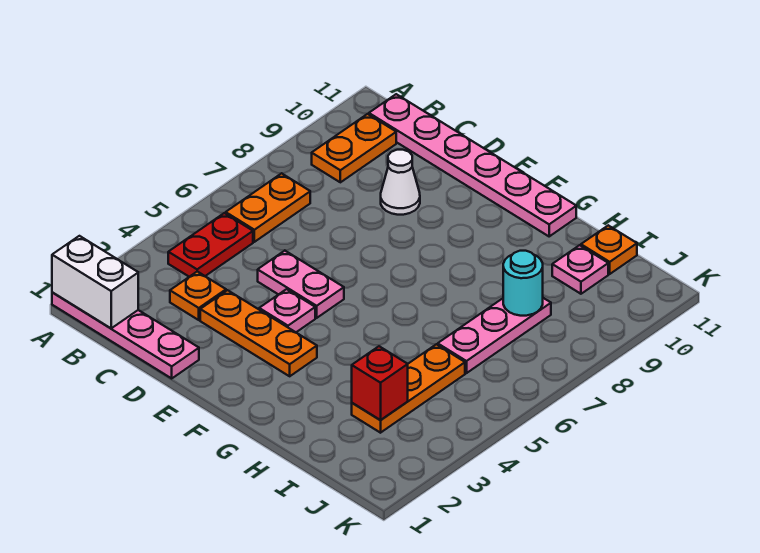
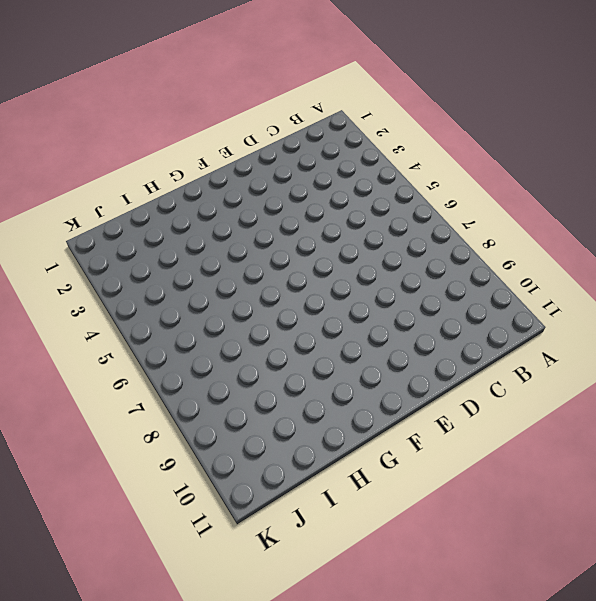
none -> pink 1x4 plate [52,292,199,378]
none -> red 1x2 plate [168,213,253,277]
none -> orange 1x2 plate [226,173,310,242]

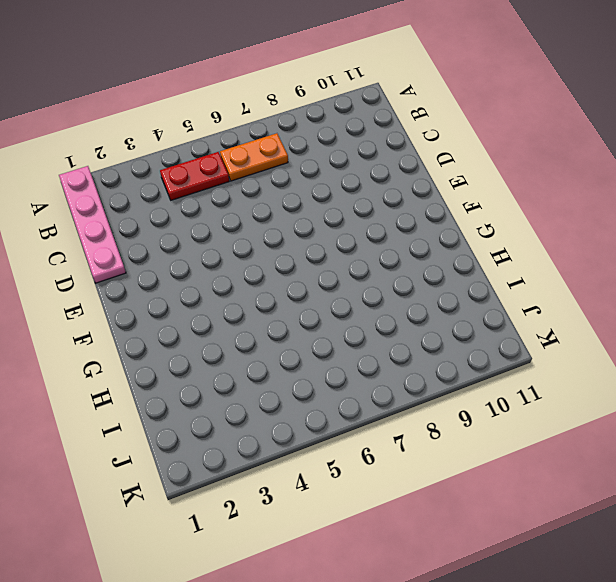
none -> orange 1x2 plate [312,114,396,182]
none -> pink 1x6 plate [369,94,576,236]
none -> orange 1x1 plate [170,272,226,320]

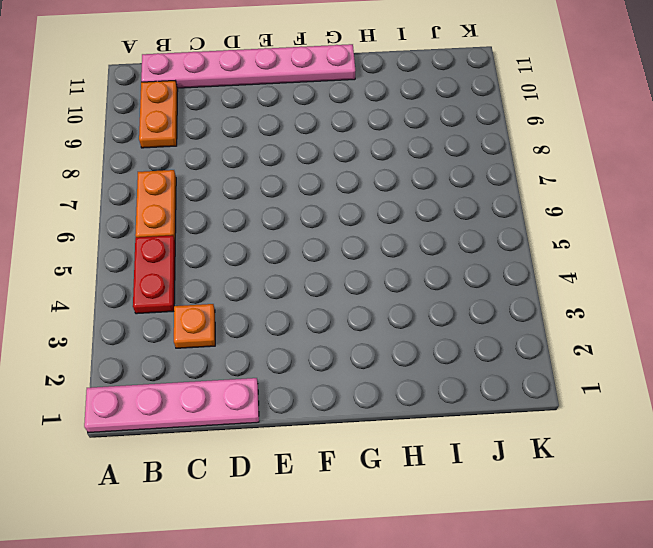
none -> orange 1x3 plate [200,290,317,376]
none -> pink 1x2 plate [258,251,344,318]
none -> white 1x1 cone [381,150,420,215]

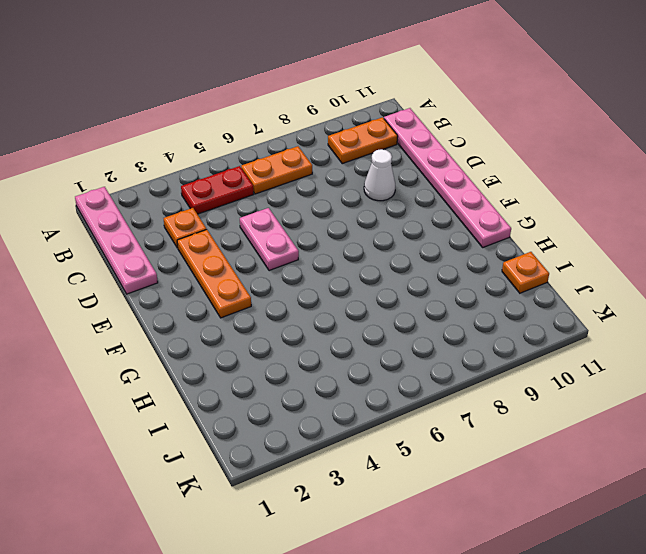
none -> pink 1x1 plate [259,289,315,332]
none -> orange 1x3 plate [352,344,465,433]
none -> pink 1x3 plate [438,298,551,373]

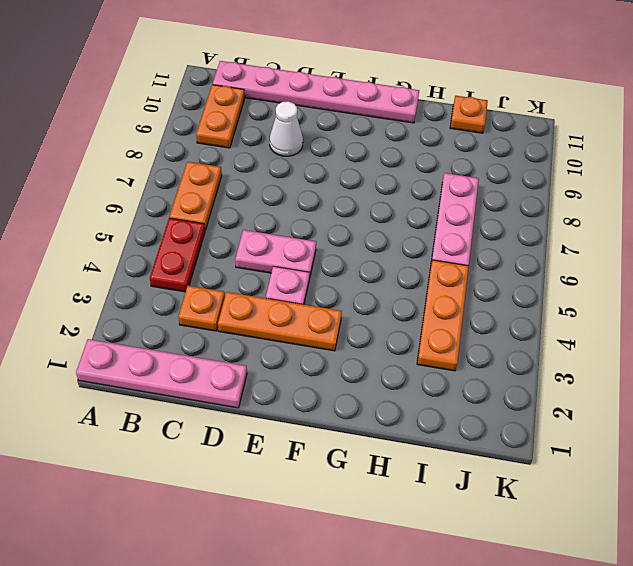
none -> pink 1x1 plate [552,245,608,294]
none -> white 1x2 brick [52,236,138,328]
none -> red 1x1 brick [352,346,408,420]

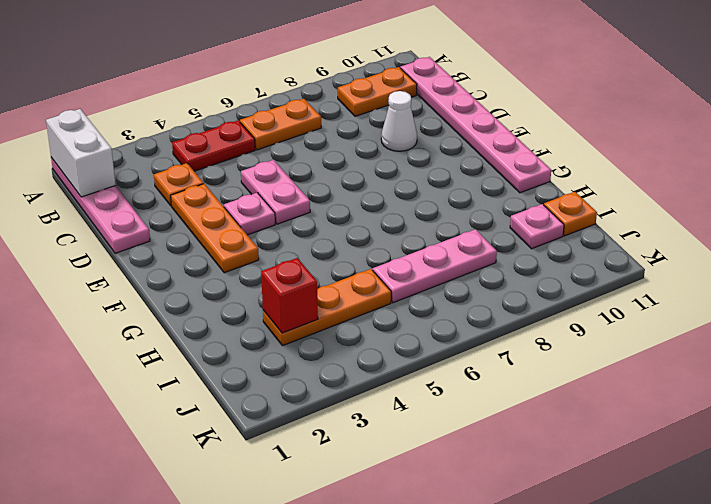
none -> cyan 1x1 round brick [503,251,543,316]

